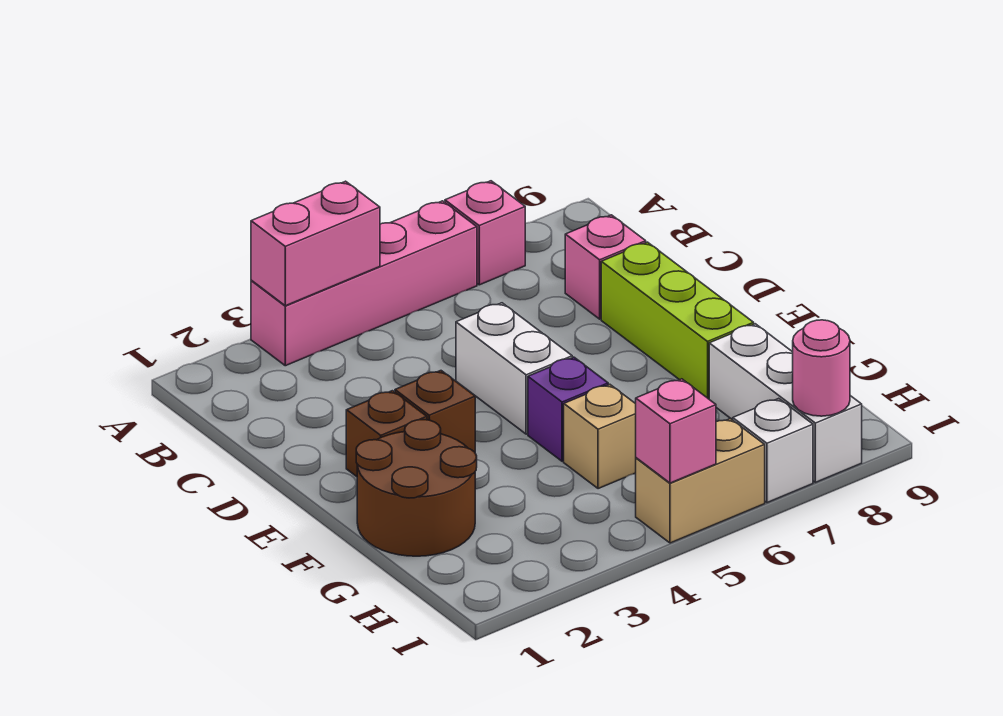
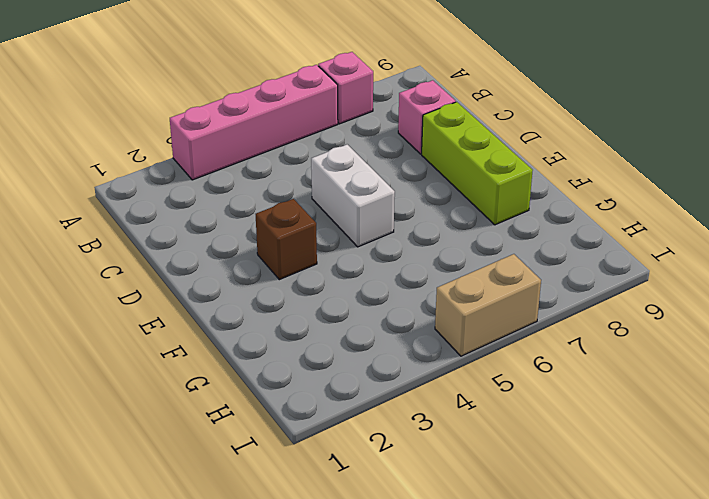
none -> brown 1x1 brick [346,391,427,477]
none -> brown 2x2 round brick [356,420,477,556]
none -> purple 1x1 brick [528,357,608,461]

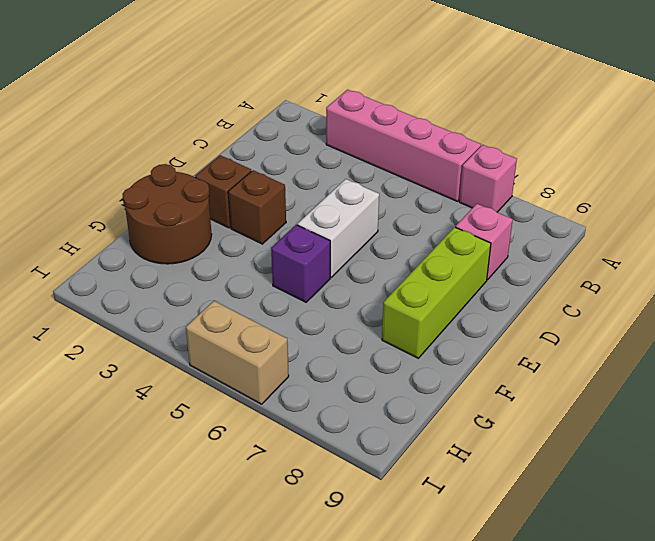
none -> tan 1x1 brick [564,384,636,489]
none -> white 1x3 brick [709,324,862,482]
none -> white 1x1 brick [733,398,813,503]

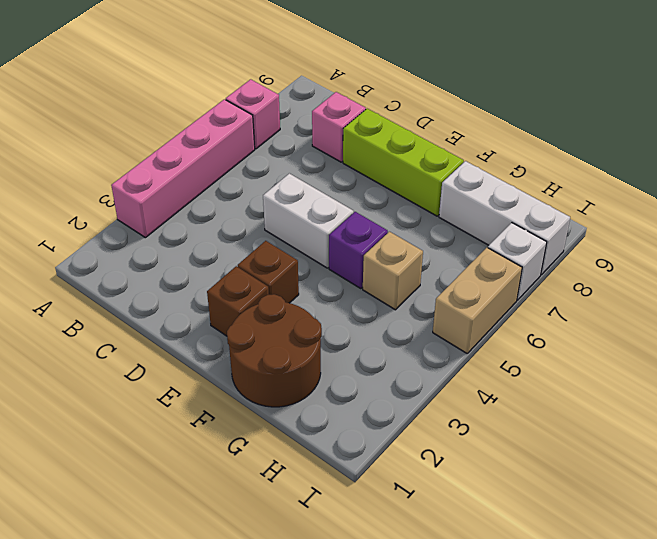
none -> pink 1x2 brick [251,181,380,306]
none -> pink 1x1 brick [636,379,716,483]
none -> pink 1x1 round brick [793,320,850,416]

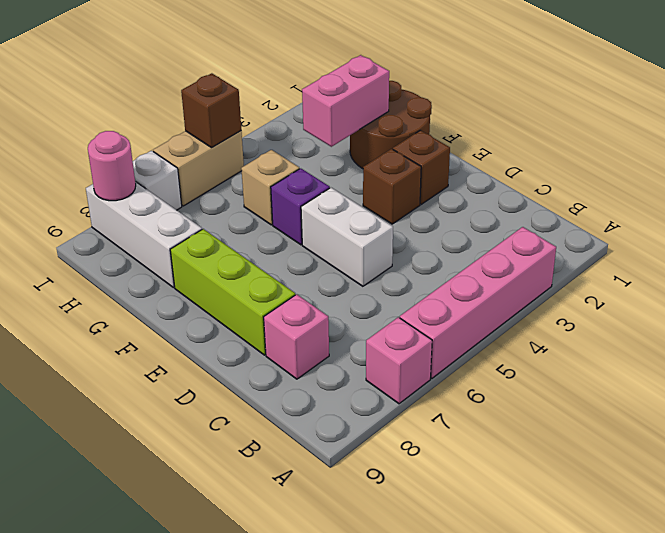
pink 1x2 brick [302,55,389,147] -> pink 1x2 brick moved to [251,181,380,306]
brown 1x1 brick [181,73,241,148] -> pink 1x1 brick [636,379,716,483]

